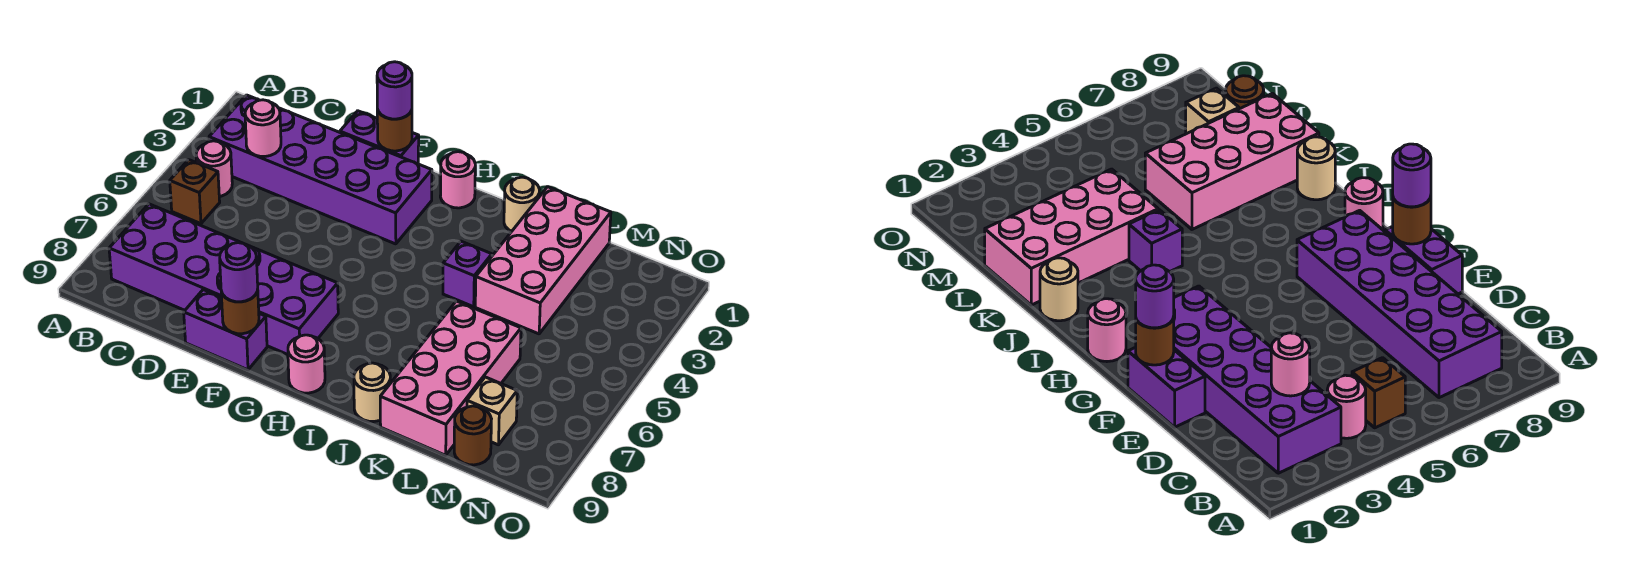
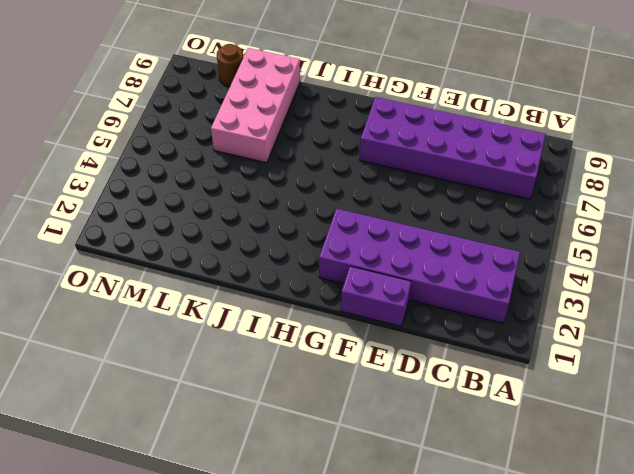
none -> pink 1x1 round brick [196,141,232,197]
none -> brown 1x1 brick [170,160,220,224]
none -> purple 1x2 brick [184,290,267,370]

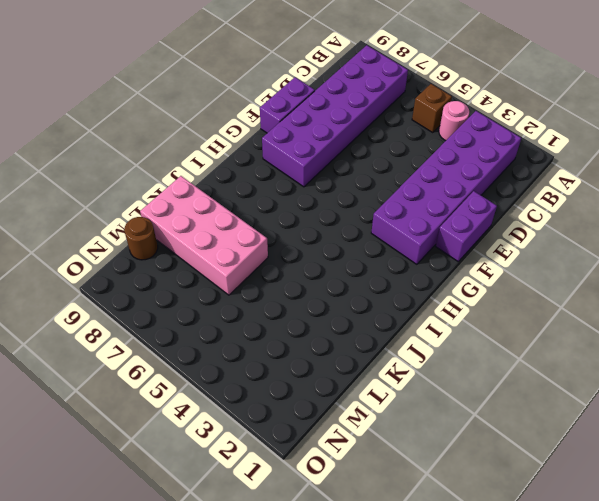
none -> pink 1x1 round brick [440,152,475,208]
none -> pink 1x1 round brick [288,335,325,393]
none -> tan 1x1 round brick [504,177,539,232]

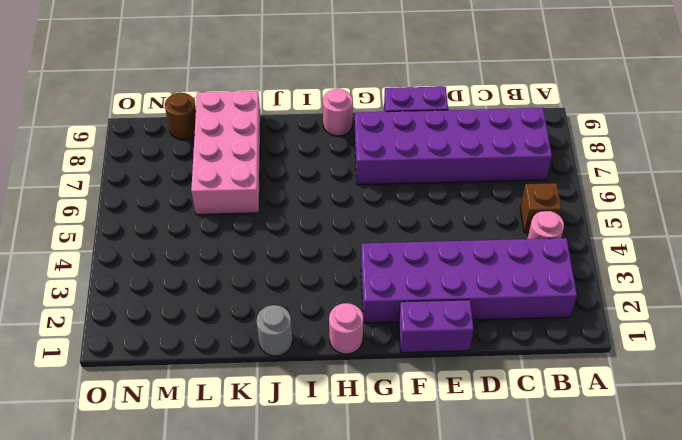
grey 1x1 round brick [256,305,292,356] -> tan 1x1 round brick [504,177,539,232]
none -> purple 1x1 brick [443,241,492,307]
none -> tan 1x1 round brick [354,363,391,422]
none -> pink 2x4 brick [475,187,611,334]

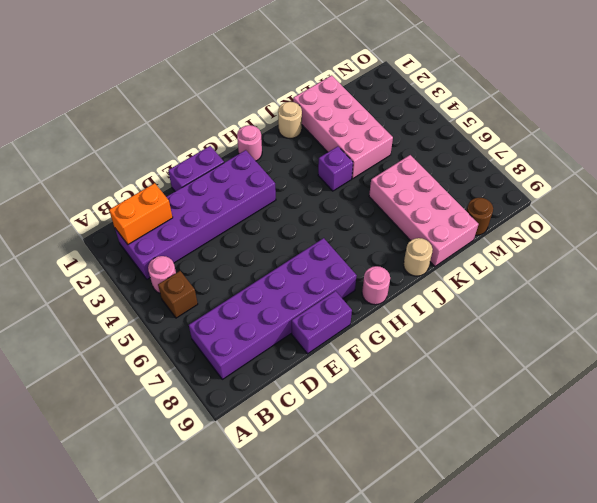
orange 1x2 brick [109,183,173,244] -> none
none -> tan 1x1 brick [467,377,517,445]
none -> pink 1x1 round brick [245,100,281,157]
none -> brown 1x1 round brick [377,109,412,151]

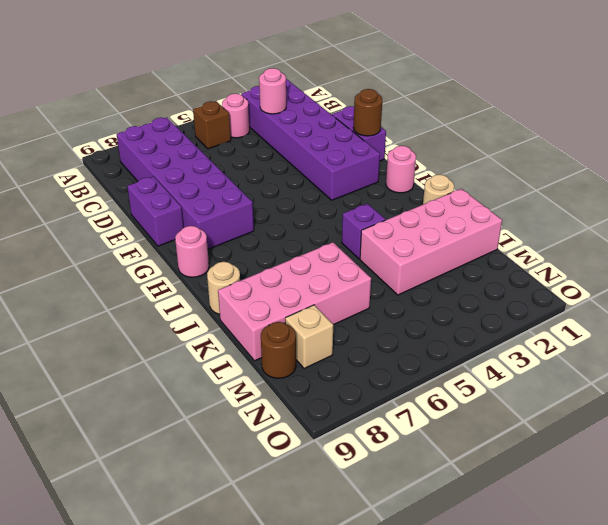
none -> brown 1x1 round brick [221,290,259,334]
none -> purple 1x1 round brick [377,62,412,119]
none -> purple 1x1 round brick [220,243,258,302]

